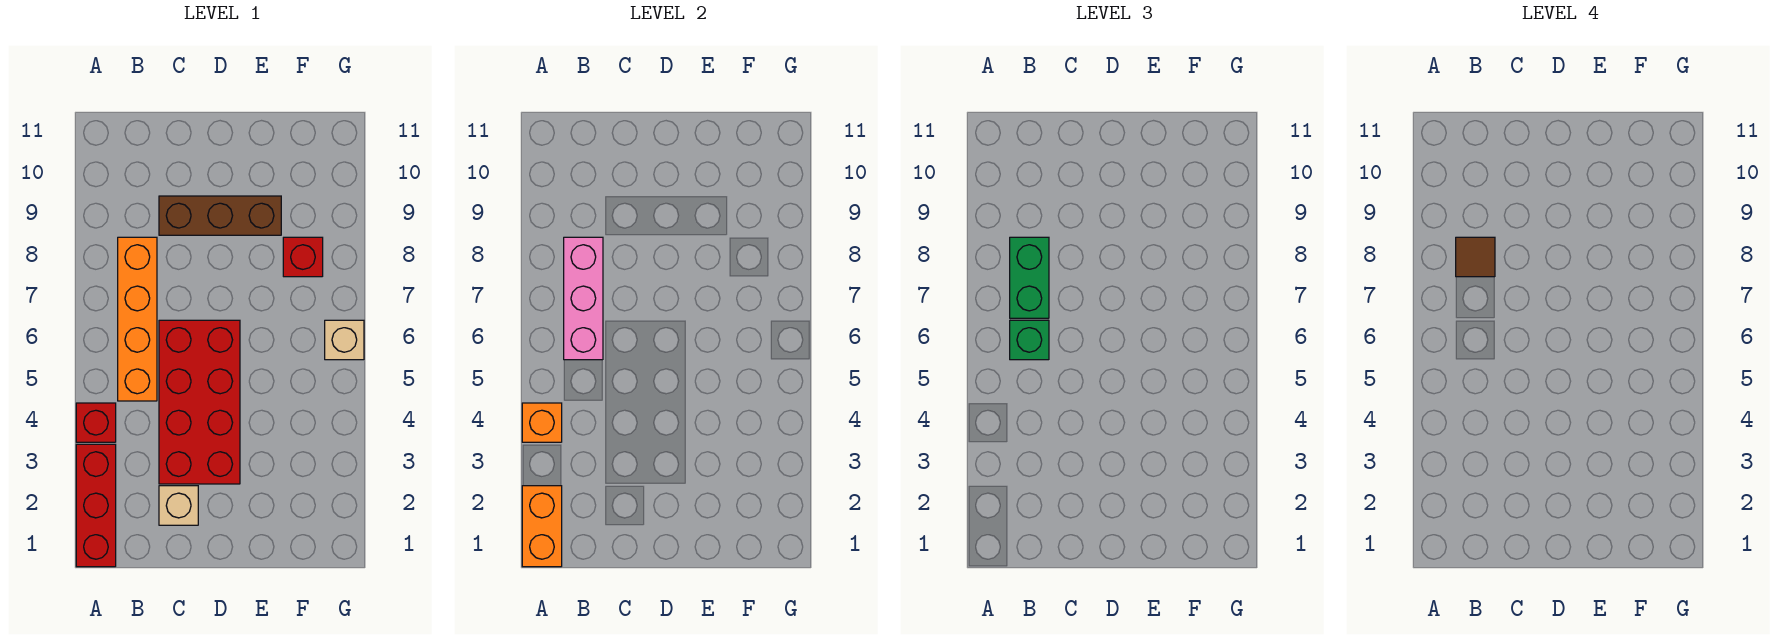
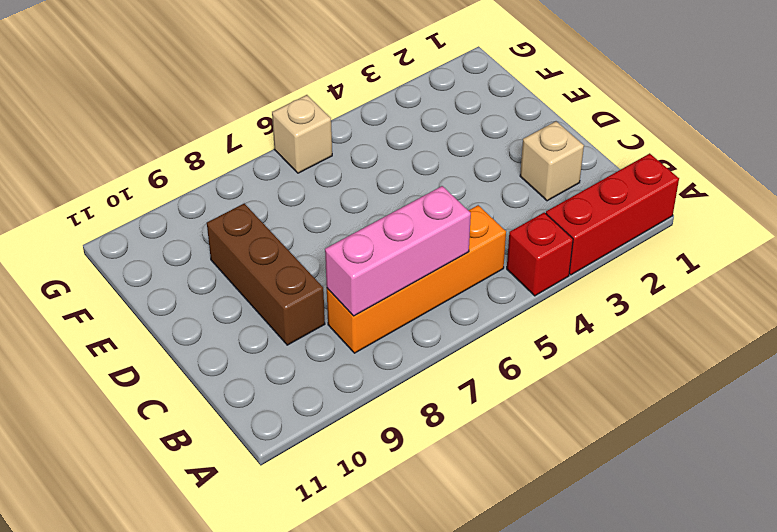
none -> red 2x4 brick [159,320,240,484]
none -> red 1x1 brick [283,237,323,277]
none -> orange 1x2 brick [522,486,562,567]

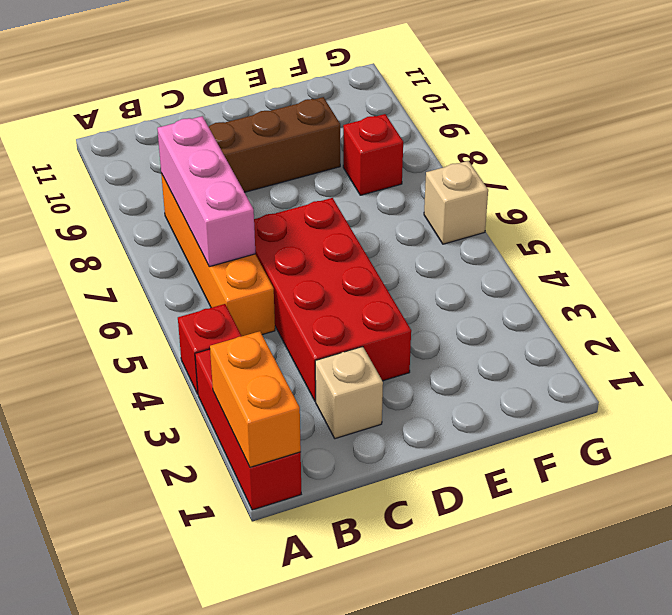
none -> orange 1x1 brick [522,403,562,442]
none -> green 1x1 brick [1010,320,1049,360]
none -> green 1x2 brick [1010,237,1049,318]

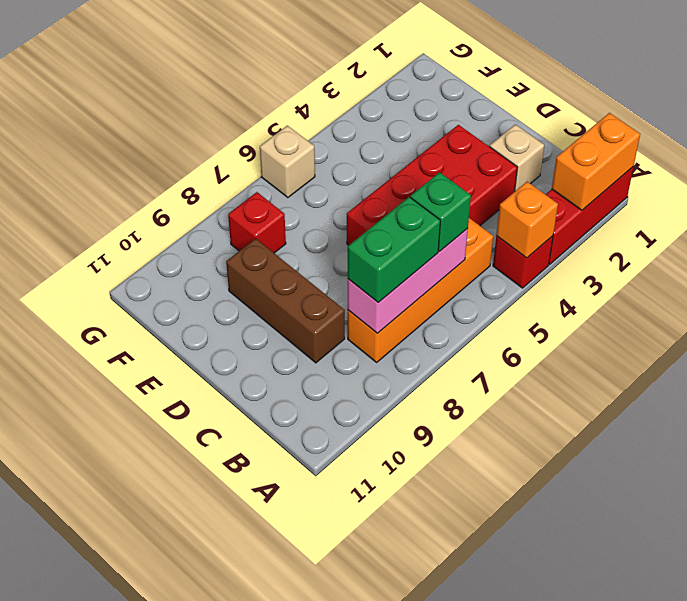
none -> brown 1x1 tile [1456,237,1495,277]

